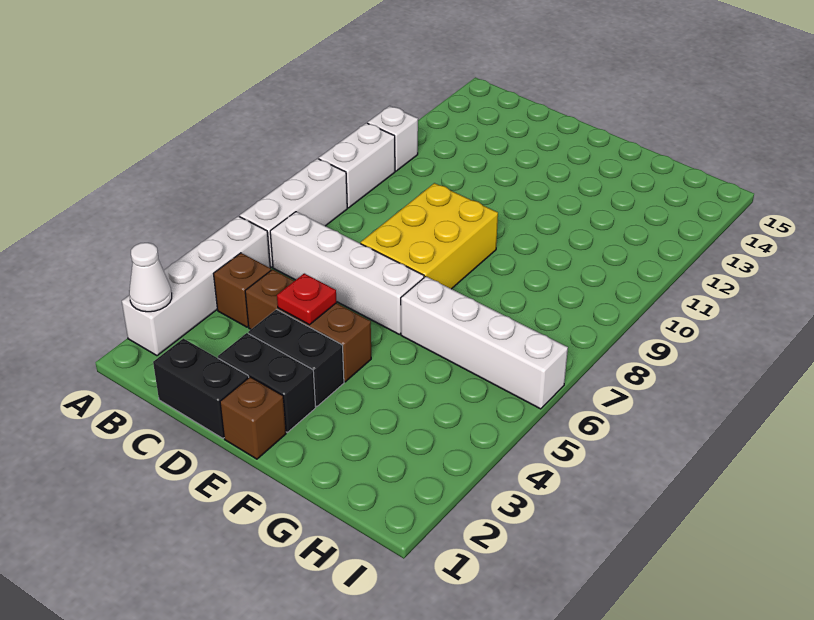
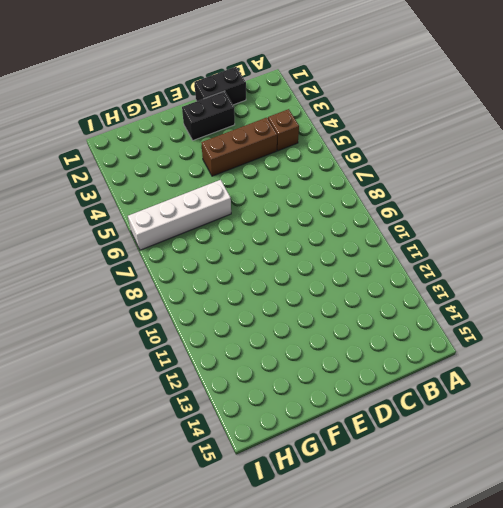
none -> white 1x4 brick [122,216,270,356]
none -> white 1x3 brick [240,159,347,267]
none -> white 1x2 brick [319,123,395,208]

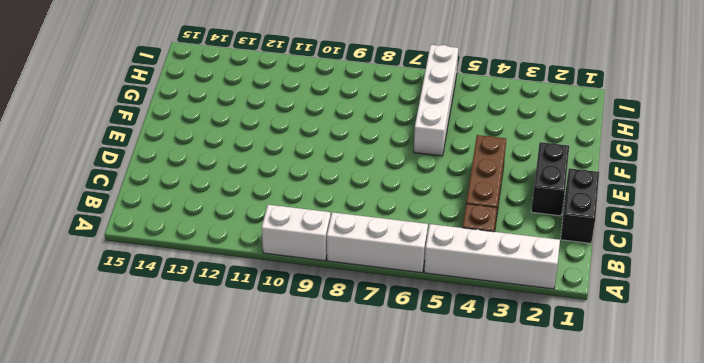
none -> white 1x1 brick [367,106,418,171]
none -> white 1x4 brick [270,212,424,334]
none -> black 1x2 brick [248,309,344,407]

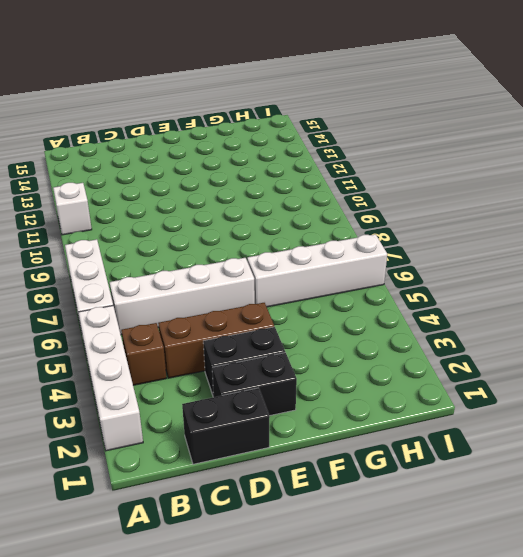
none -> white 1x2 brick [319,123,395,208]
none -> yellow 2x3 brick [361,183,498,289]
none -> brown 1x1 brick [220,377,286,459]

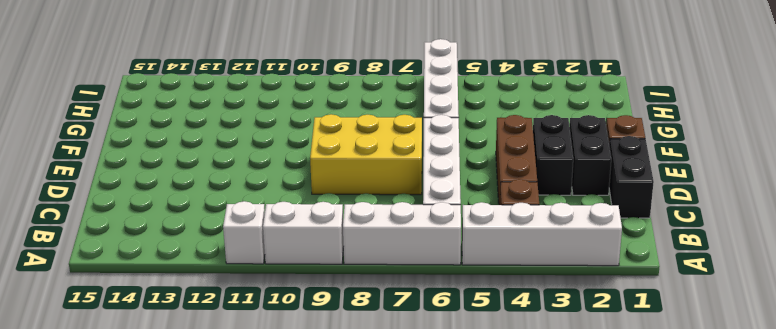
none -> white 1x1 cone [129,243,172,312]
none -> red 1x1 plate [277,273,337,325]

